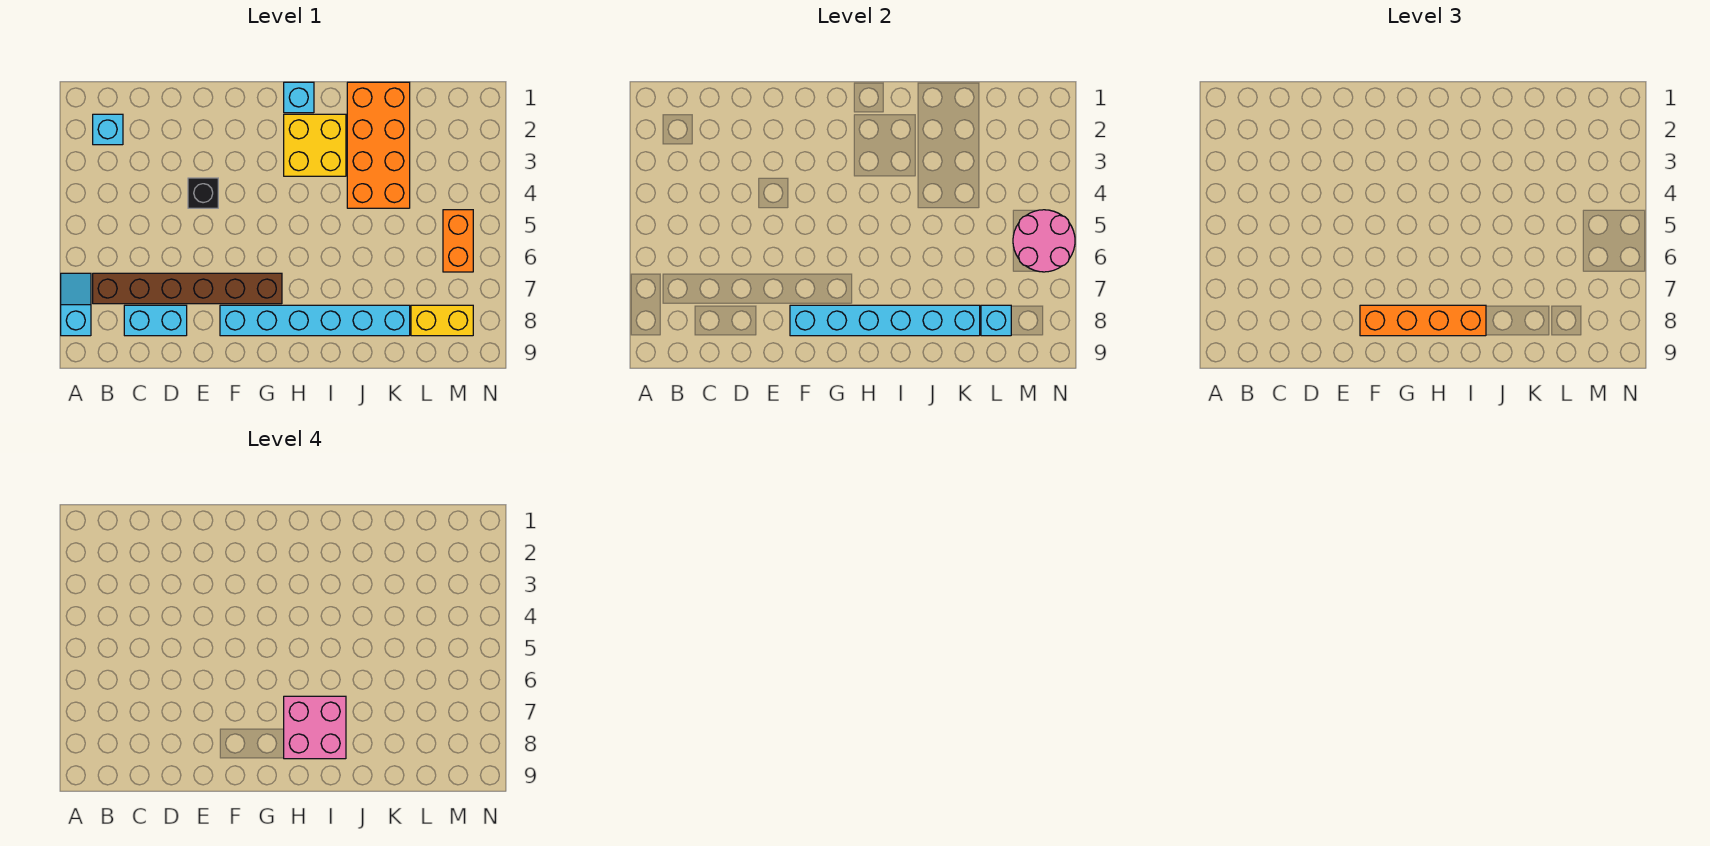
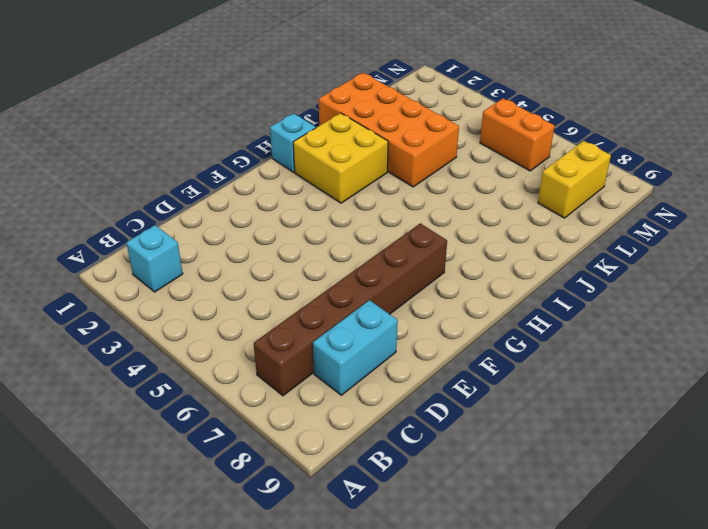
none -> cyan 1x2 slope [61,273,91,336]
none -> black 1x1 brick [188,178,218,208]
none -> cyan 1x6 brick [220,305,410,336]

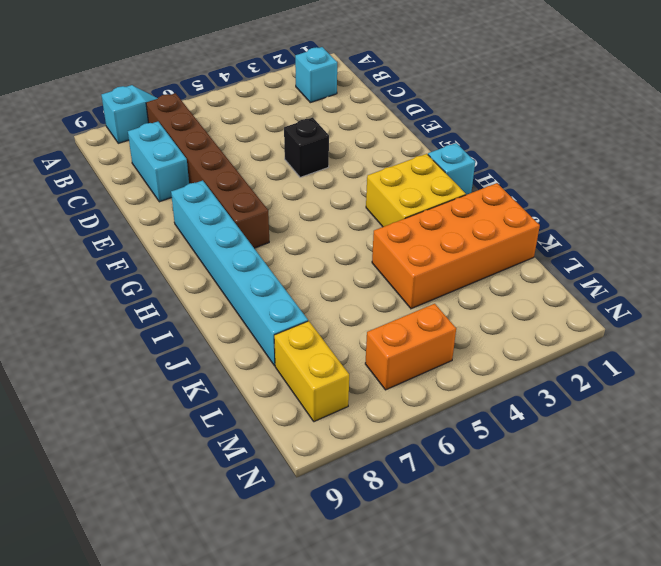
none -> cyan 1x6 brick [790,305,980,336]
none -> cyan 1x1 brick [981,305,1011,336]
none -> pink 2x2 round brick [1013,210,1075,272]

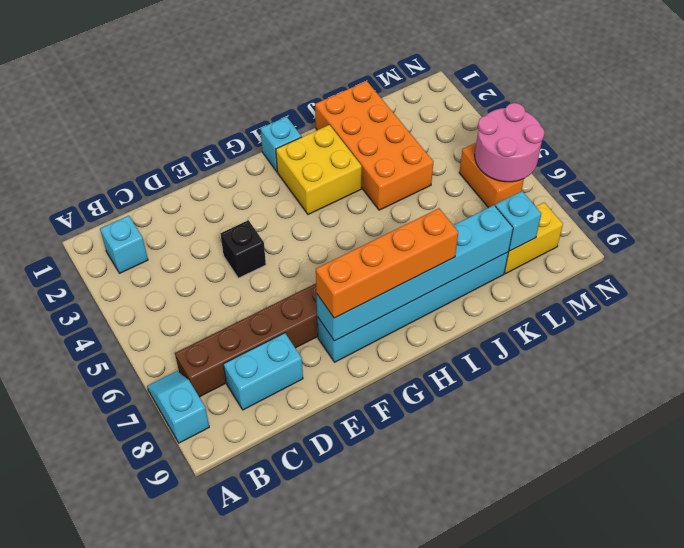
none -> pink 2x2 brick [284,696,346,759]

